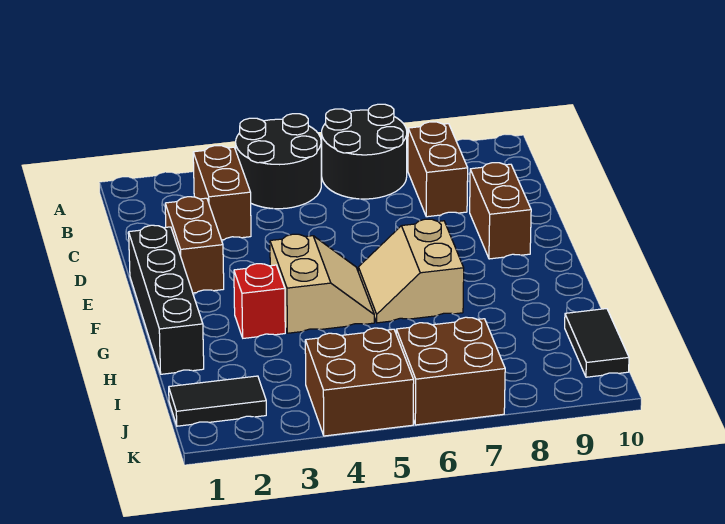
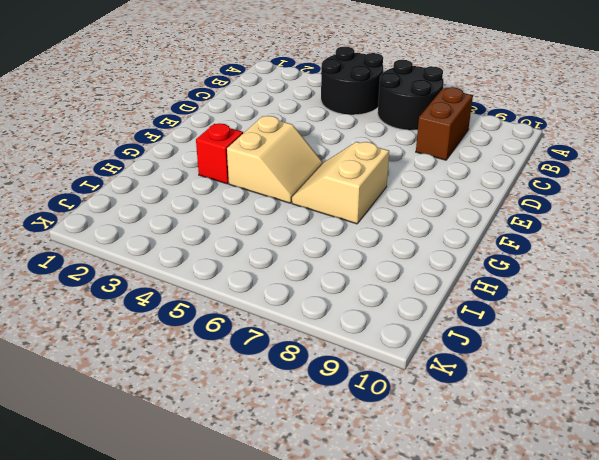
none -> brown 1x2 brick [193,146,251,240]
none -> brown 1x2 brick [165,197,224,293]
none -> brown 1x2 brick [470,163,531,259]

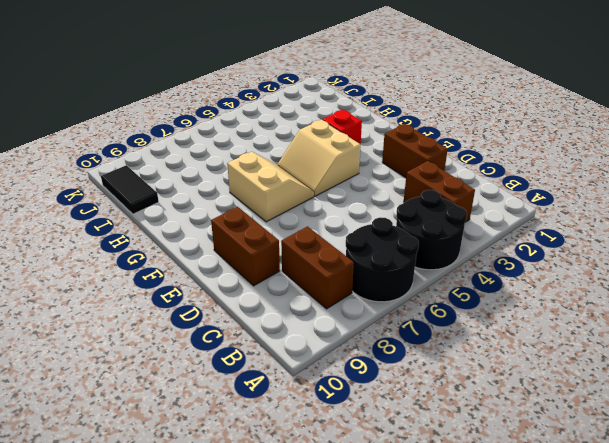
none -> black 1x4 brick [129,225,204,374]
none -> black 1x2 tile [169,376,266,426]
none -> brown 2x2 brick [305,328,414,436]

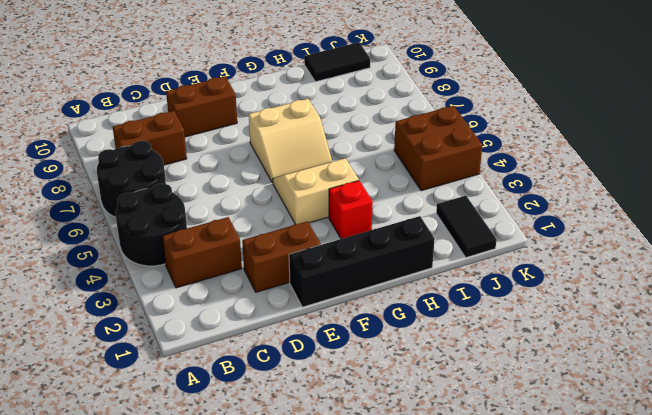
none -> brown 2x2 brick [396,317,505,425]

